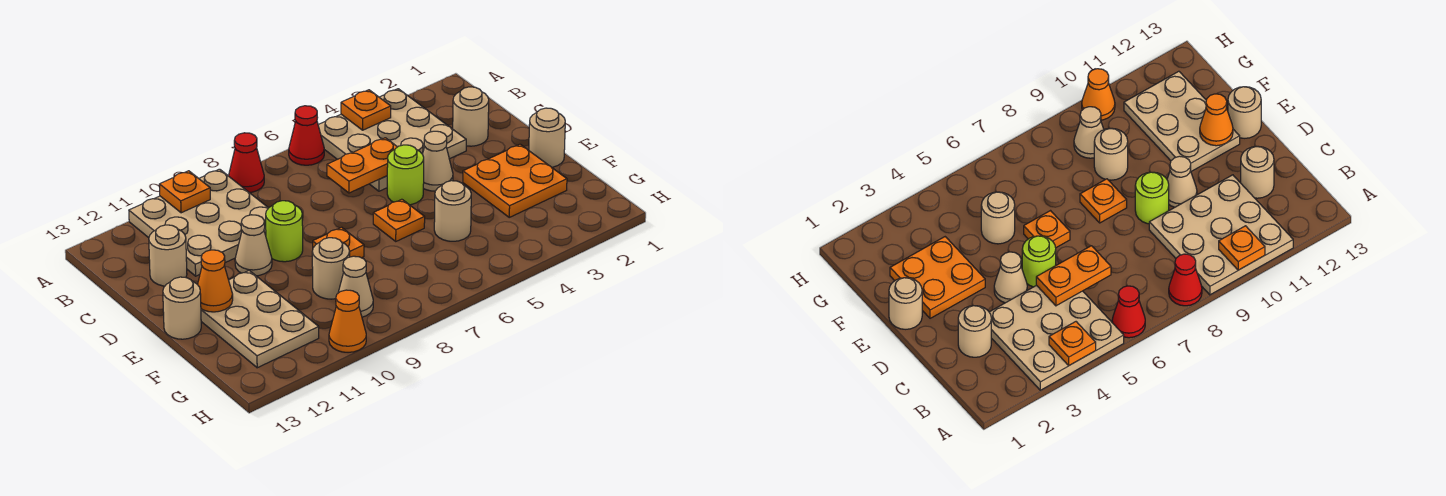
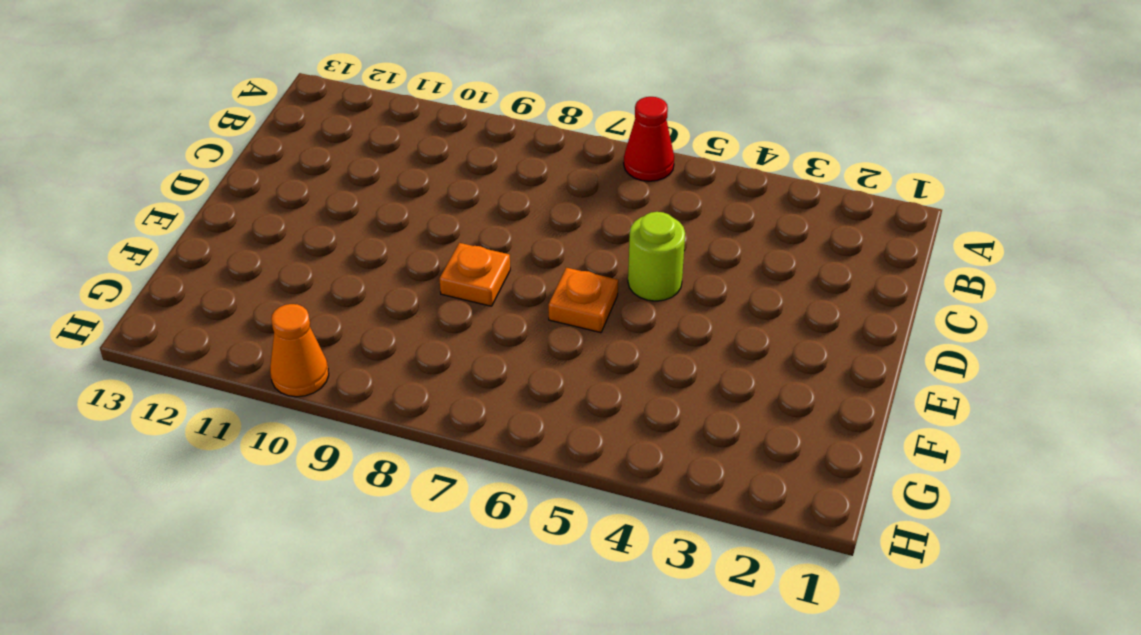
none -> tan 3x3 plate [318,89,466,191]
none -> red 1x1 cone [229,133,264,193]
none -> tan 3x3 plate [129,169,268,276]

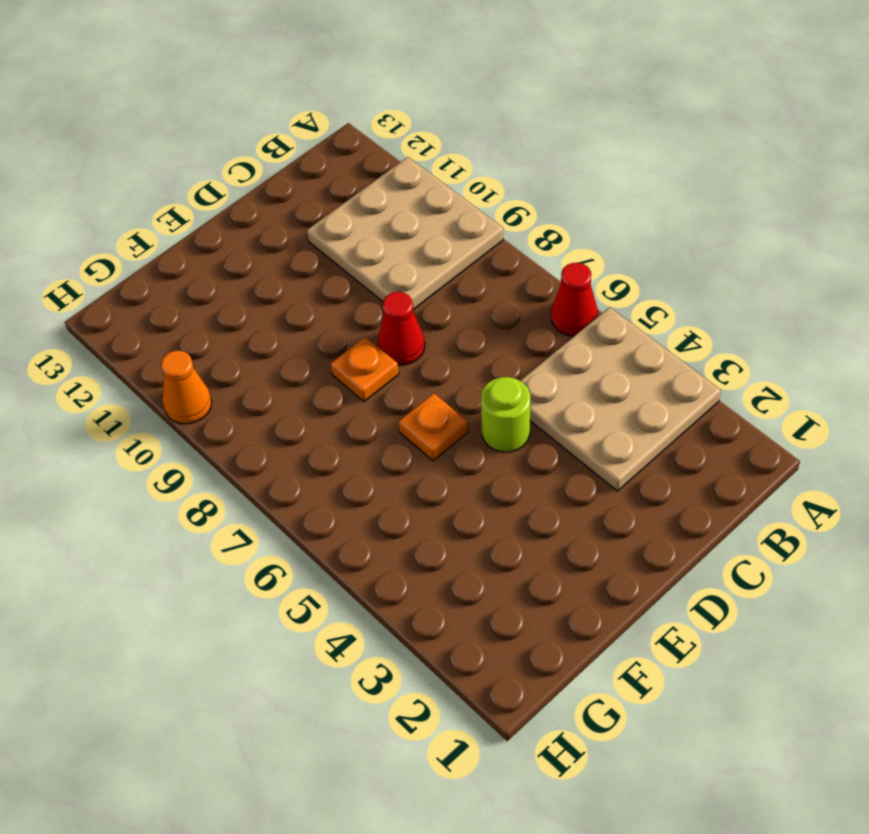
red 1x1 cone [378,292,425,365] -> red 1x1 cone moved to [229,133,264,193]
none -> tan 1x1 round brick [453,87,489,146]
none -> tan 1x1 round brick [149,225,187,286]
none -> tan 1x1 cone [423,131,453,191]

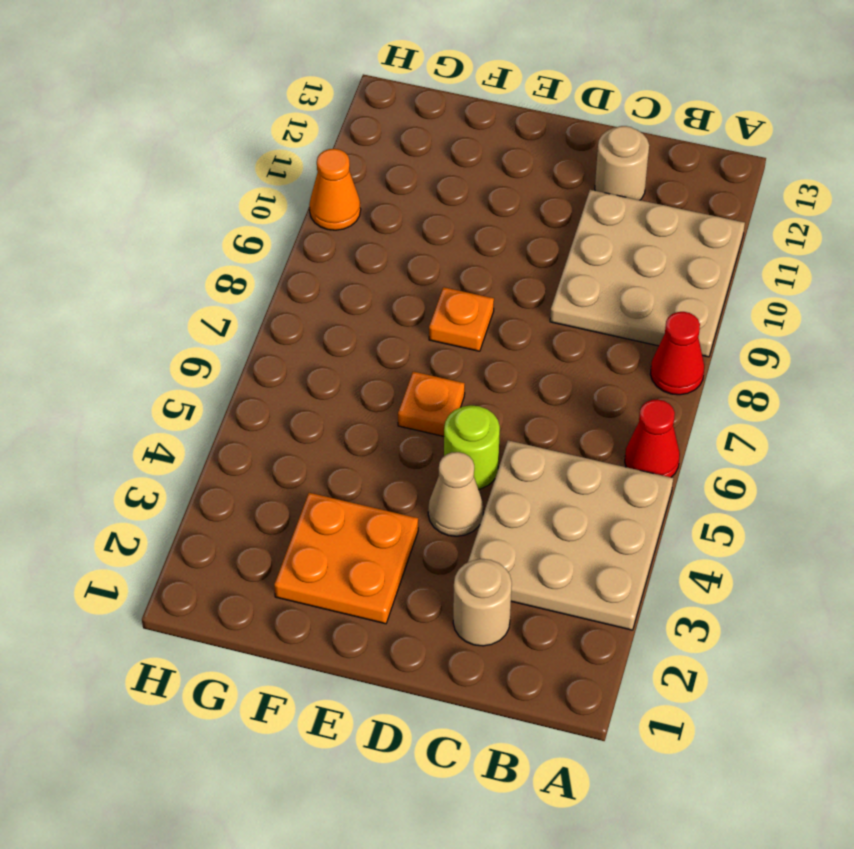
none -> lime 1x1 round brick [266,201,303,262]
none -> tan 1x1 cone [235,215,272,276]
none -> tan 1x1 round brick [529,108,565,167]

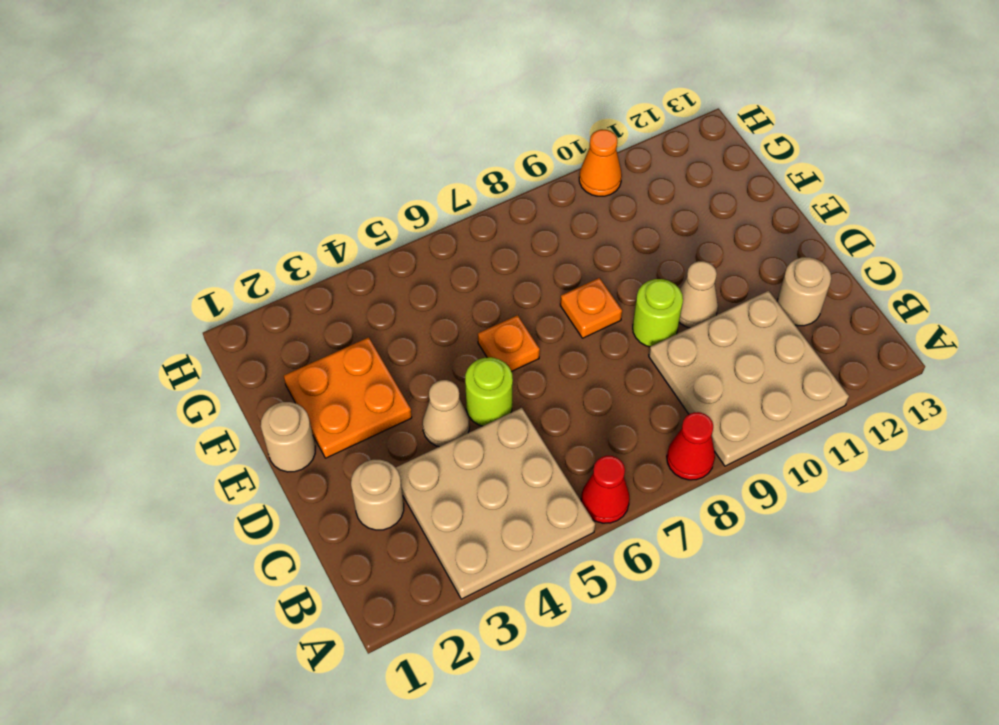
none -> tan 2x3 plate [201,271,319,368]
none -> tan 1x1 round brick [163,277,201,339]
none -> tan 1x1 round brick [434,181,471,241]

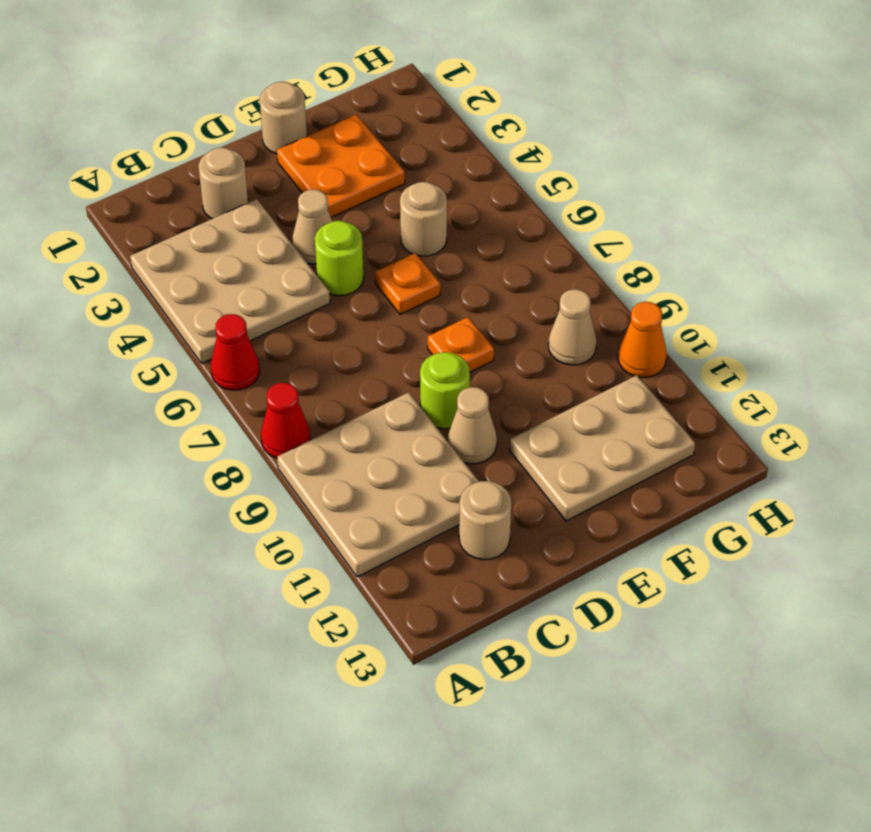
none -> tan 1x1 round brick [163,277,201,339]
none -> tan 1x1 round brick [312,238,350,299]
none -> orange 1x1 plate [341,90,391,130]

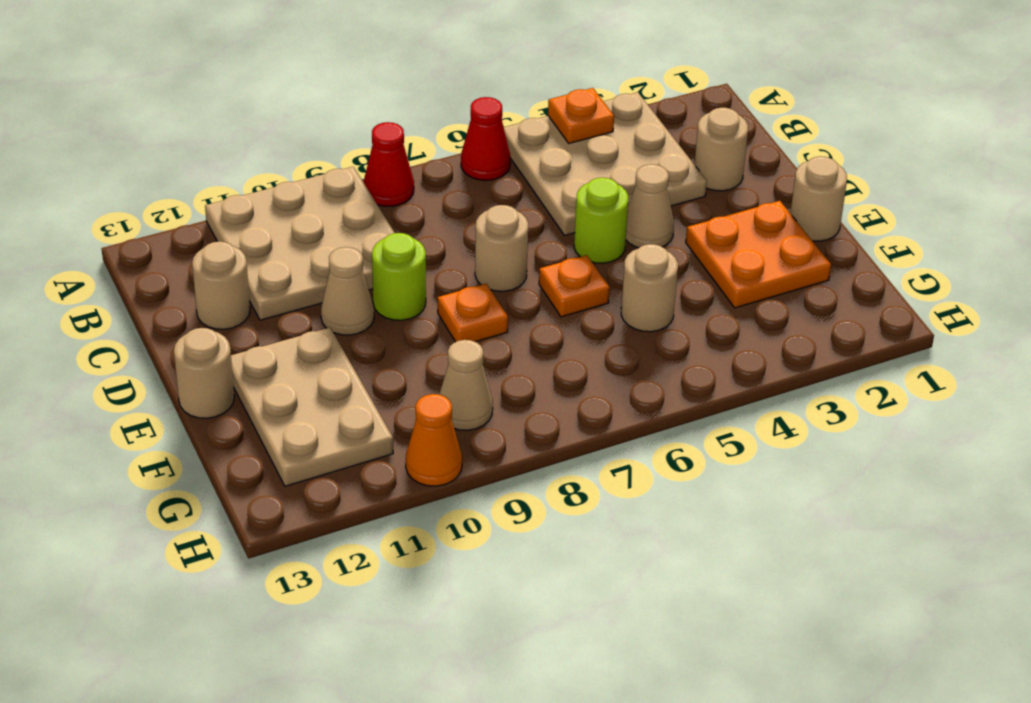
tan 1x1 round brick [475,205,528,291] -> tan 1x1 round brick moved to [312,238,350,299]
none -> orange 1x1 plate [159,171,210,213]
none -> orange 1x2 plate [327,138,397,193]
none -> orange 1x1 cone [198,250,233,312]

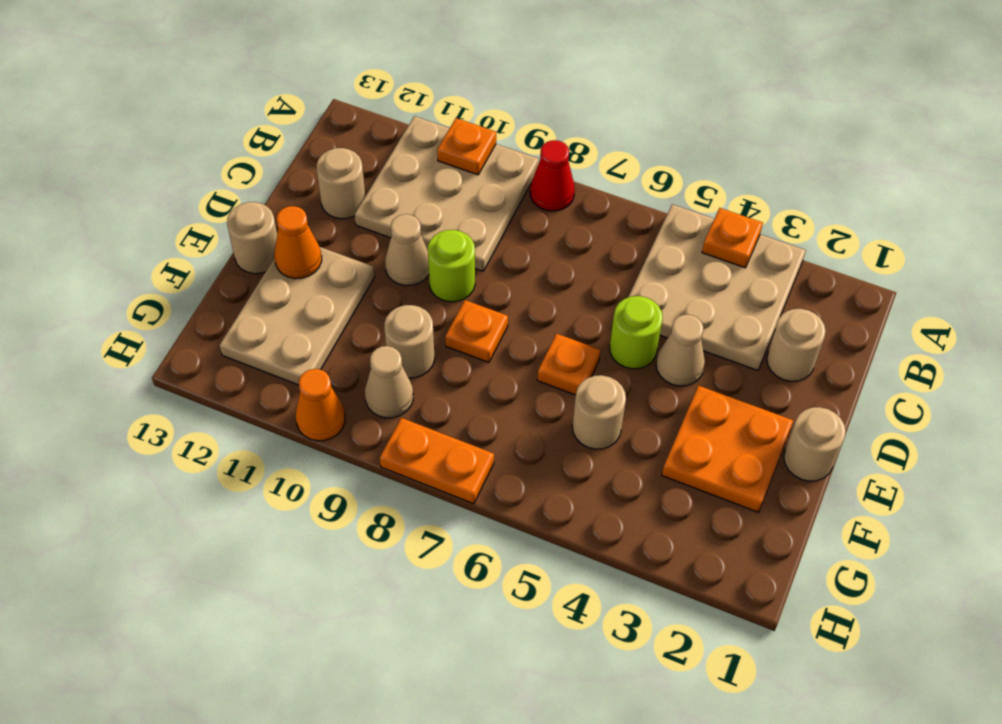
orange 1x2 plate [380,418,494,504] -> orange 1x2 plate moved to [327,138,397,193]
none -> red 1x1 cone [289,106,324,165]

